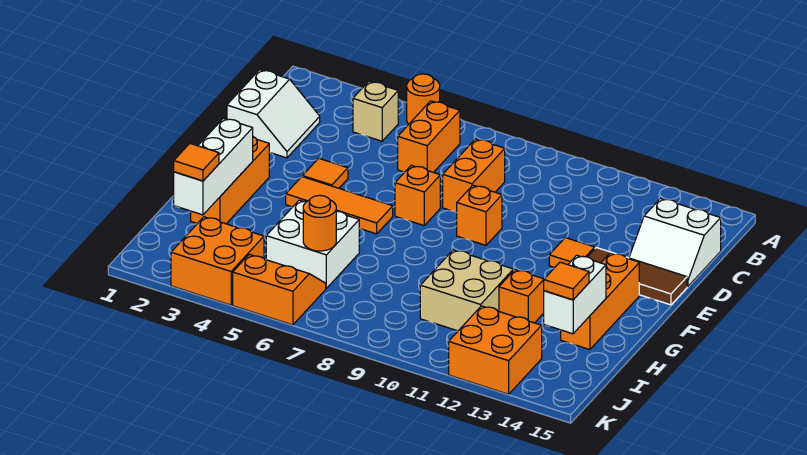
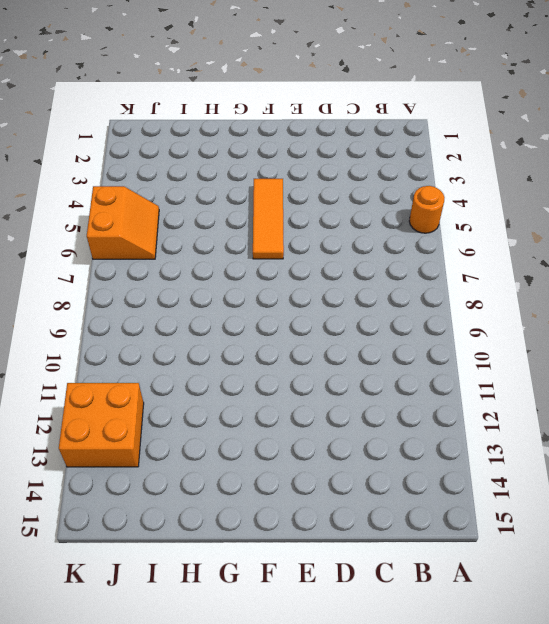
none -> tan 1x1 brick [353,81,398,141]
none -> orange 1x2 brick [398,101,460,173]
none -> white 2x2 slope [227,70,320,158]

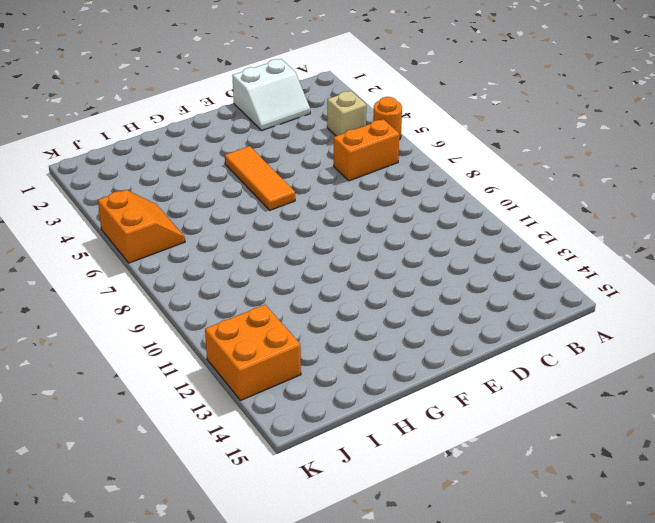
none -> orange 1x2 brick [443,139,505,212]
none -> white 2x2 slope [629,198,721,287]
none -> orange 1x1 tile [302,158,348,188]

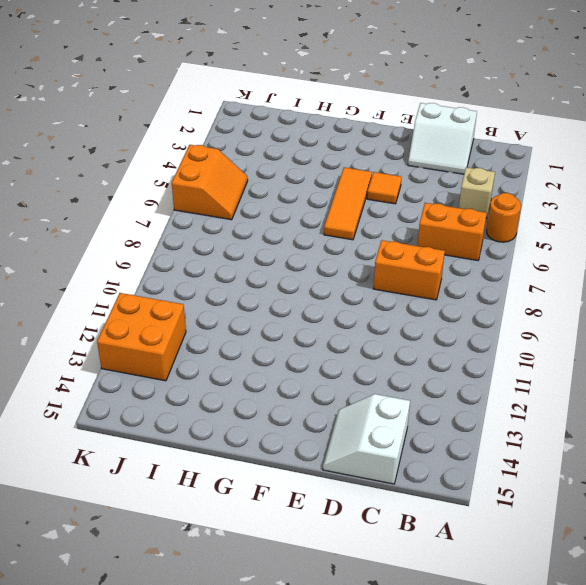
none -> orange 1x1 brick [395,165,440,225]
none -> orange 1x1 brick [456,185,502,245]
none -> orange 1x1 tile [549,238,595,268]

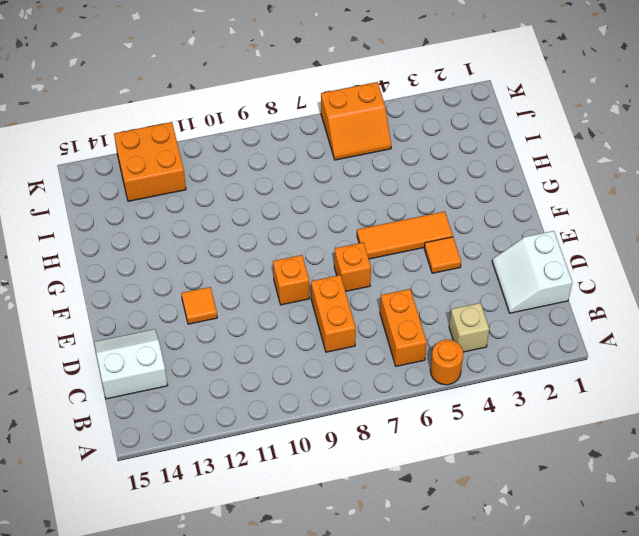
none -> brown 1x3 tile [588,248,687,305]
none -> orange 1x3 brick [191,137,269,224]
none -> orange 1x3 brick [561,253,639,350]

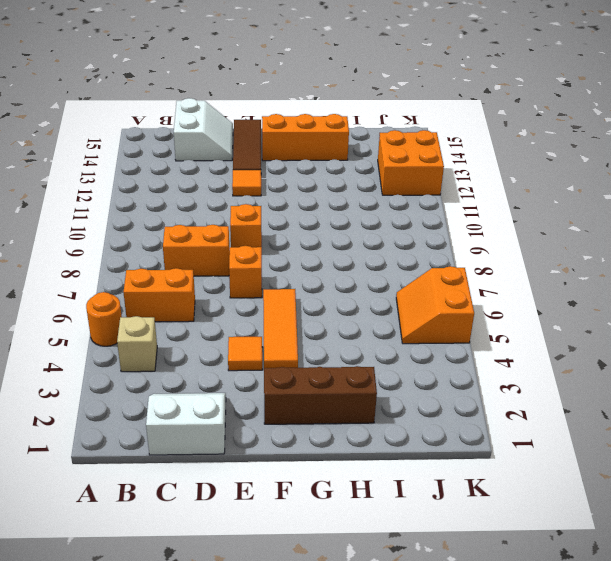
brown 1x3 brick [264,366,377,424] -> orange 1x3 brick [191,137,269,224]
none -> white 2x2 brick [266,200,359,288]
none -> tan 2x2 brick [420,250,513,331]
none -> orange 1x1 brick [499,270,544,323]

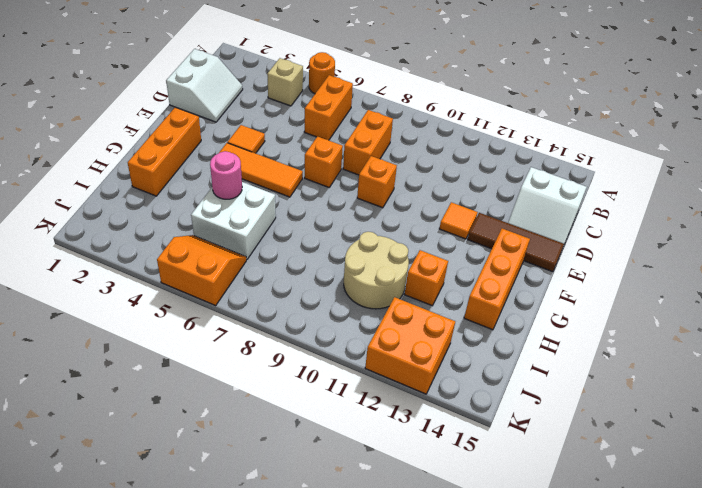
pink 1x1 round brick [210,151,242,199] -> none
tan 2x2 round brick [344,232,409,309] -> tan 2x2 brick [420,250,513,331]
none -> orange 2x2 brick [171,217,264,305]
none -> white 1x3 brick [174,118,253,215]
none -> white 1x2 brick [544,255,606,334]

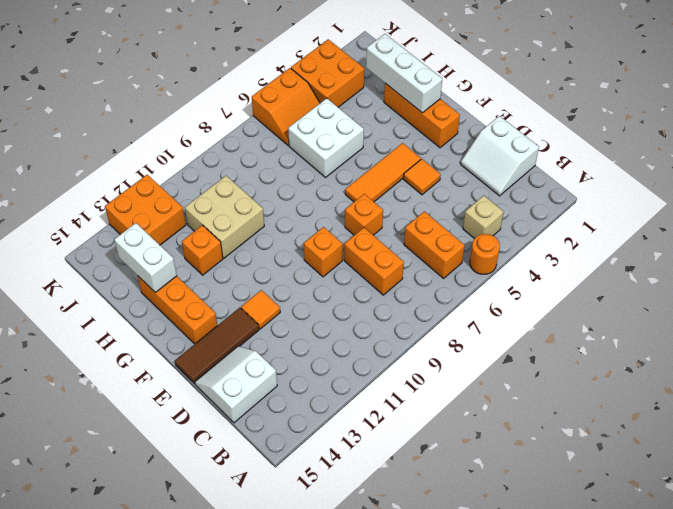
none -> orange 1x1 round brick [303,195,336,251]
none -> orange 1x1 tile [174,144,219,181]
none -> orange 1x1 tile [544,262,589,300]

